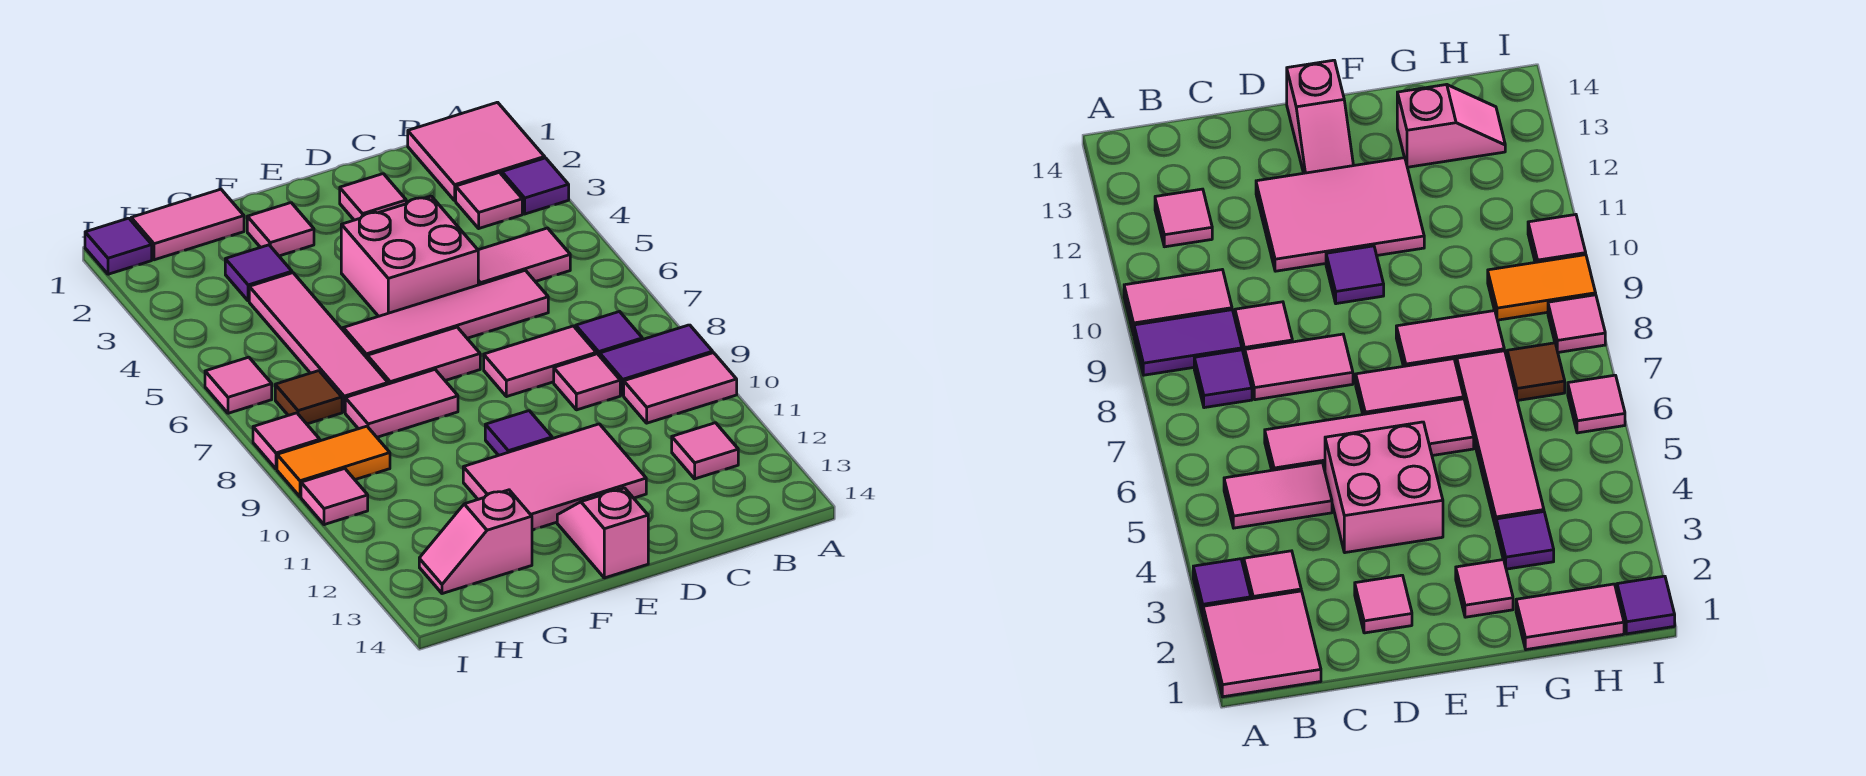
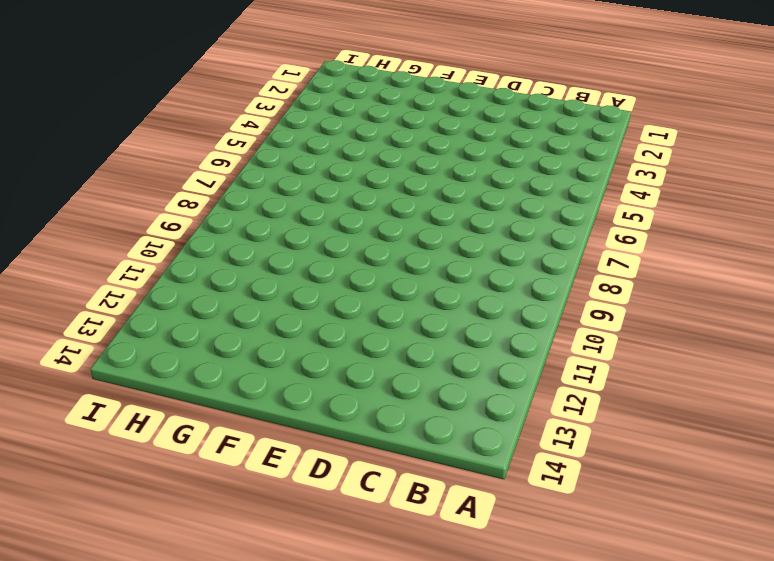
none -> pink 2x2 tile [408,102,545,201]
none -> purple 1x1 tile [502,158,569,214]
none -> purple 1x2 tile [600,325,713,395]

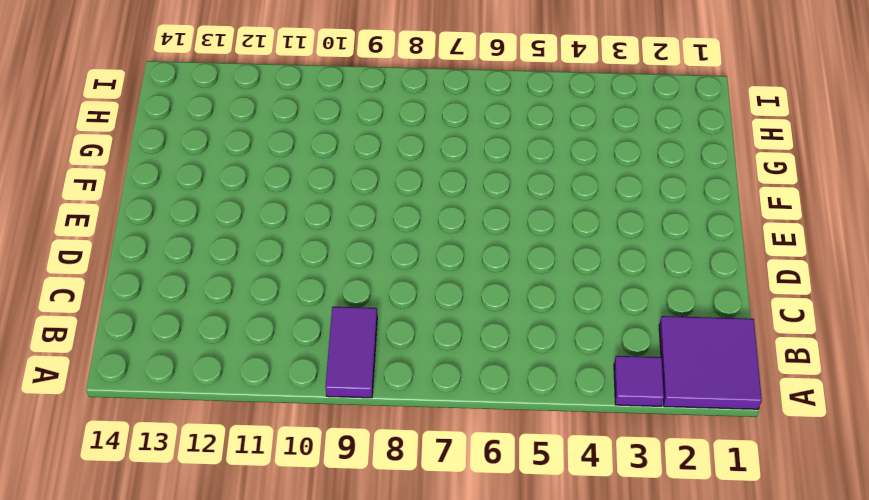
purple 2x2 tile [659,316,762,409] -> pink 2x2 tile [408,102,545,201]
none -> pink 1x2 tile [624,353,737,423]
none -> pink 1x1 tile [456,173,522,228]
none -> pink 1x2 tile [478,228,570,285]

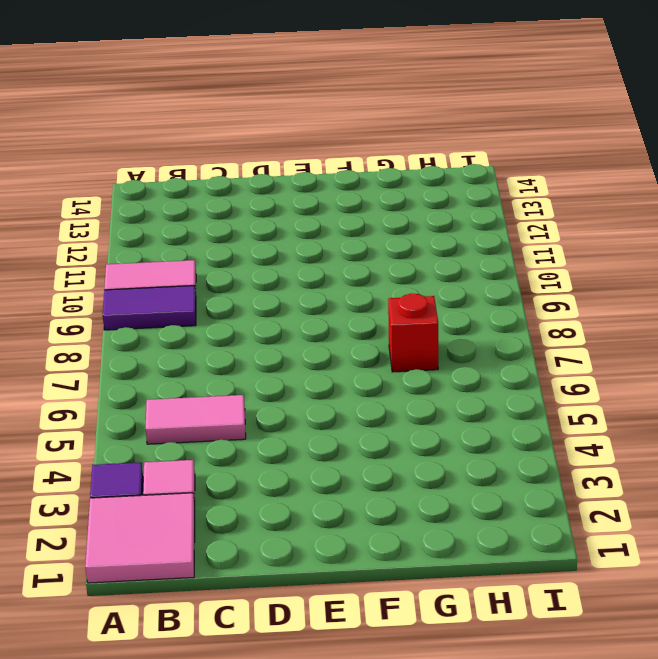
red 1x1 brick [388,294,438,372] -> pink 1x4 tile [249,273,388,412]
none -> purple 1x1 tile [576,311,642,356]
none -> pink 1x1 tile [672,423,738,479]
none -> pink 1x4 tile [343,270,548,358]

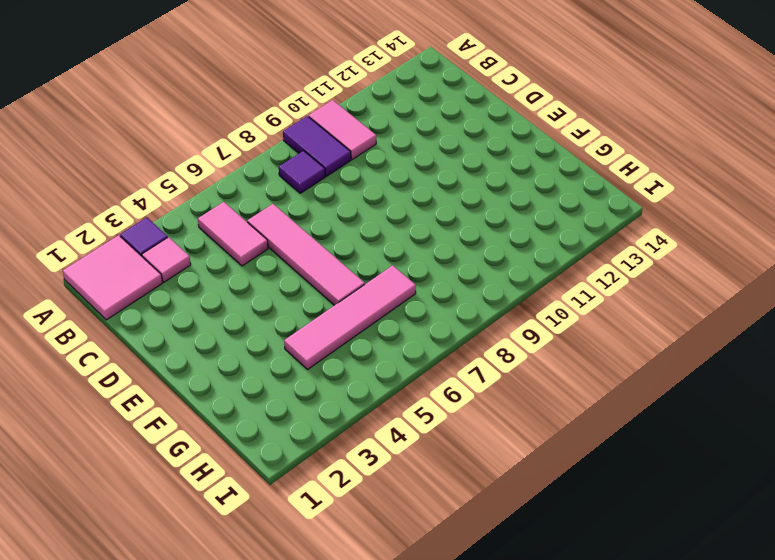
none -> pink 1x1 tile [672,423,738,479]
none -> pink 1x2 tile [484,326,596,397]
none -> pink 1x1 tile [554,354,620,410]

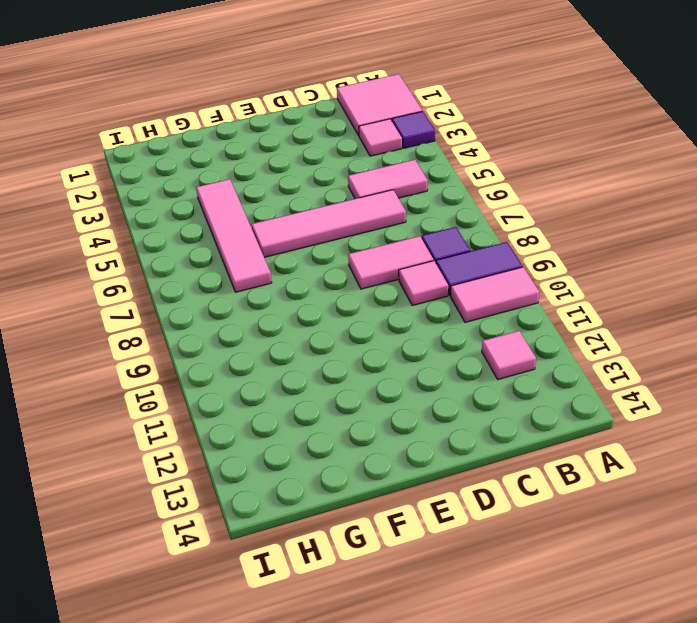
none -> pink 1x1 tile [340,174,406,220]
none -> pink 2x2 brick [341,196,478,316]
none -> pink 2x3 tile [463,424,646,530]

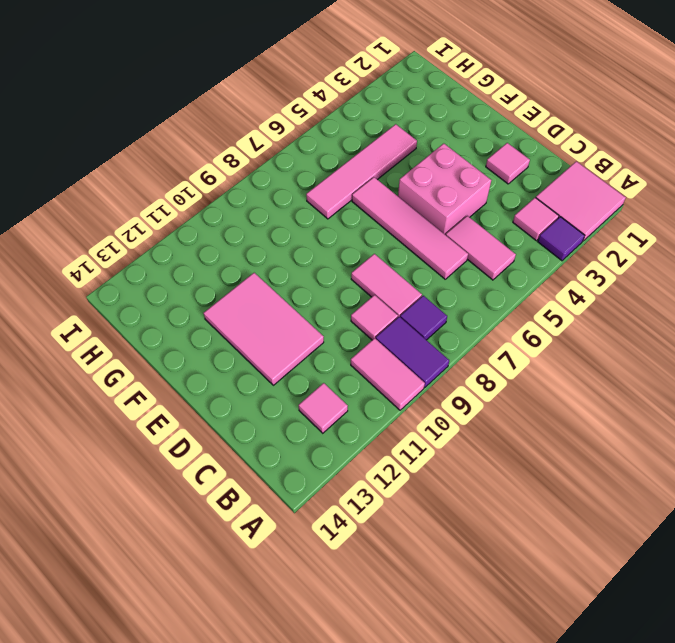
none -> pink 1x2 tile [367,327,480,384]
none -> purple 1x1 tile [485,411,552,455]
none -> pink 1x2 slope [557,488,648,578]

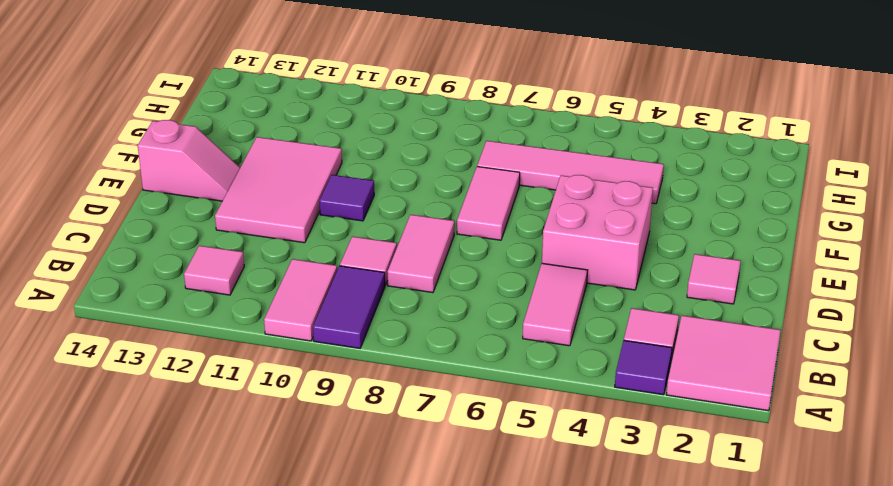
none -> purple 1x1 tile [576,311,642,356]
none -> pink 1x4 tile [343,270,548,358]
none -> pink 1x1 tile [247,203,314,256]

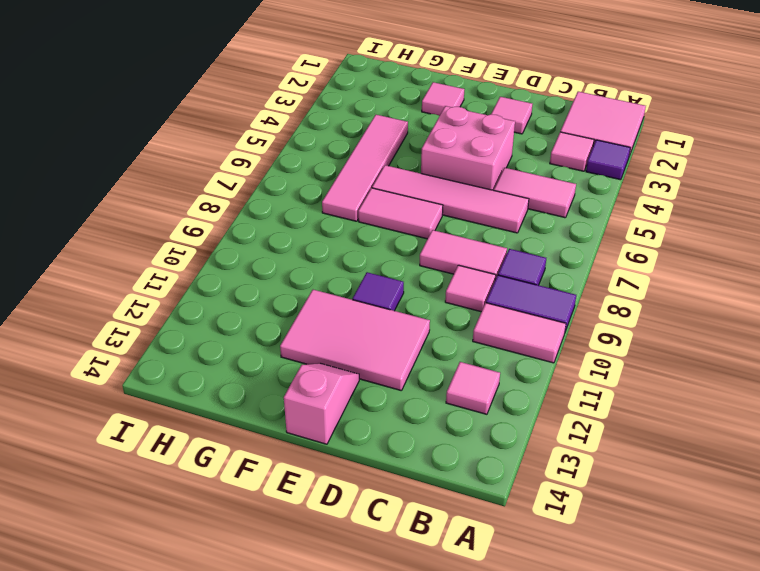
none -> pink 1x2 tile [345,370,458,437]
none -> pink 1x2 tile [131,189,244,260]
none -> purple 1x1 tile [225,245,292,301]

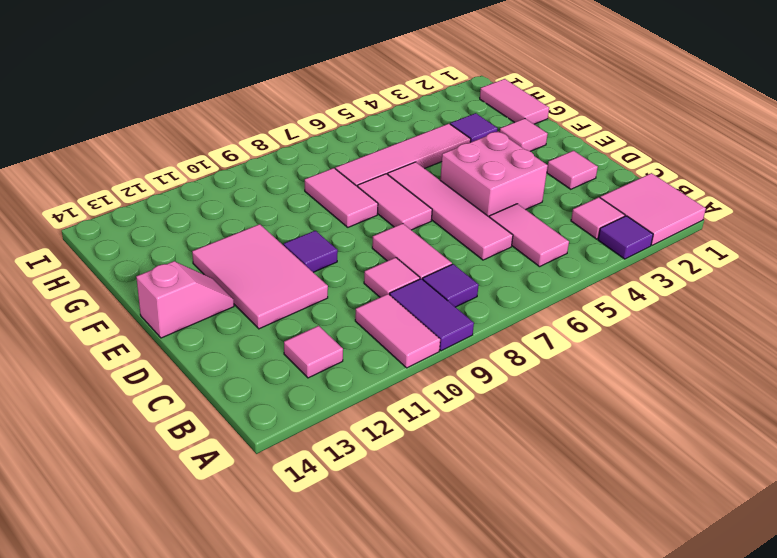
none -> pink 1x2 slope [419,490,532,594]
none -> brown 1x1 tile [275,371,342,424]
none -> orange 1x2 tile [277,426,390,497]

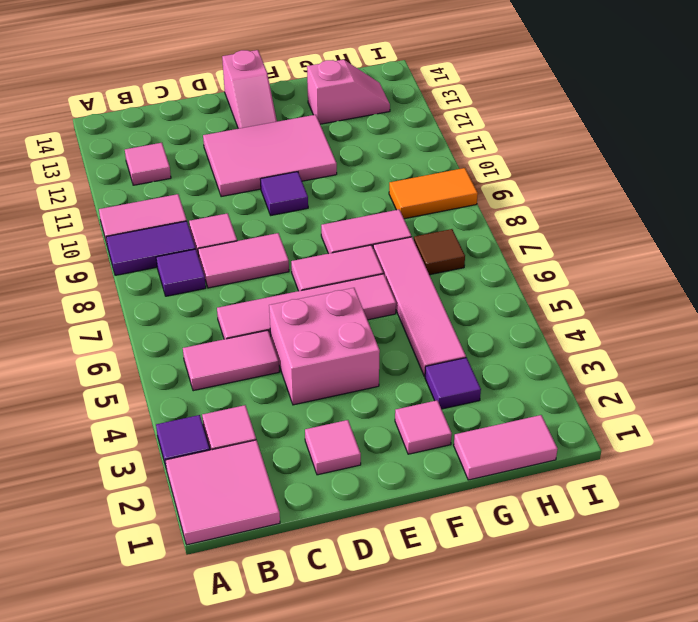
none -> purple 1x1 tile [85,218,152,274]
none -> pink 1x1 tile [205,357,272,413]
none -> pink 1x1 tile [253,413,320,469]

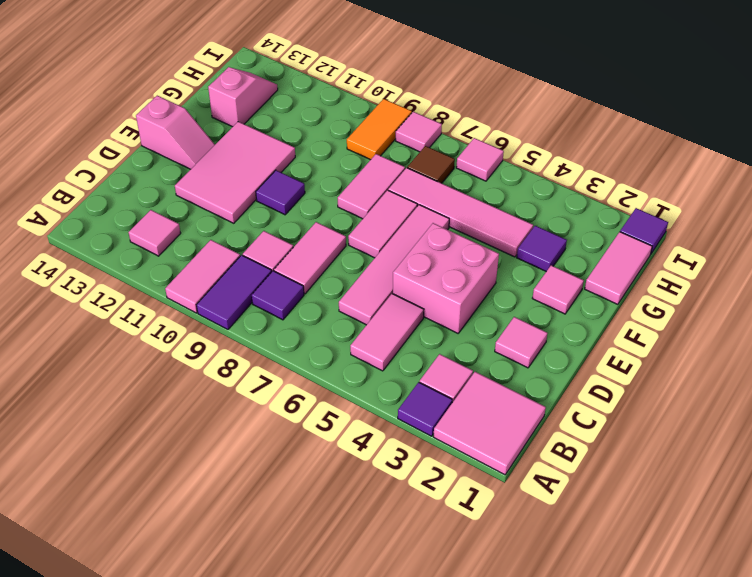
none -> pink 1x1 tile [301,469,368,525]

